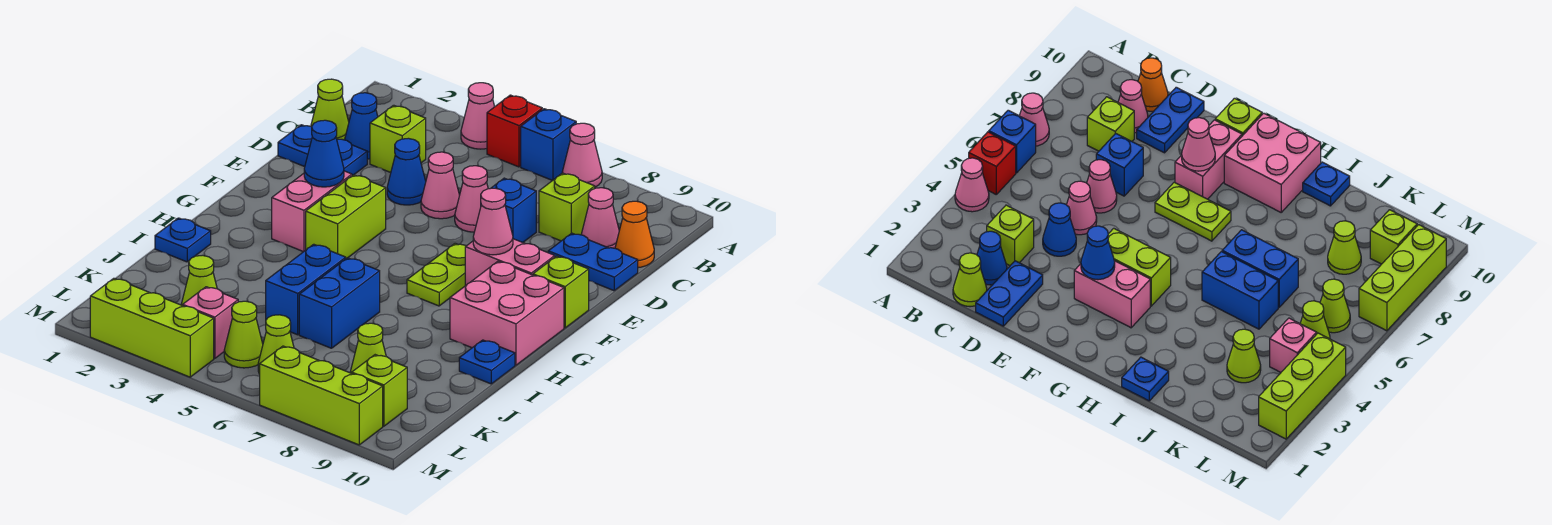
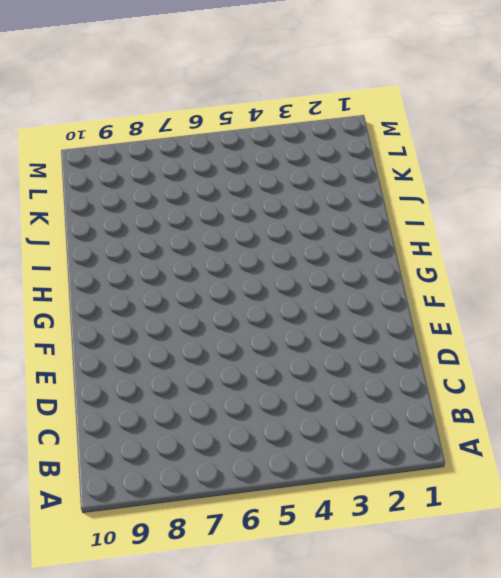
none -> pink 1x1 cone [461,83,495,149]
none -> red 1x1 brick [487,95,542,167]
none -> blue 1x1 brick [521,109,576,181]
none -> pink 1x1 cone [562,123,602,187]

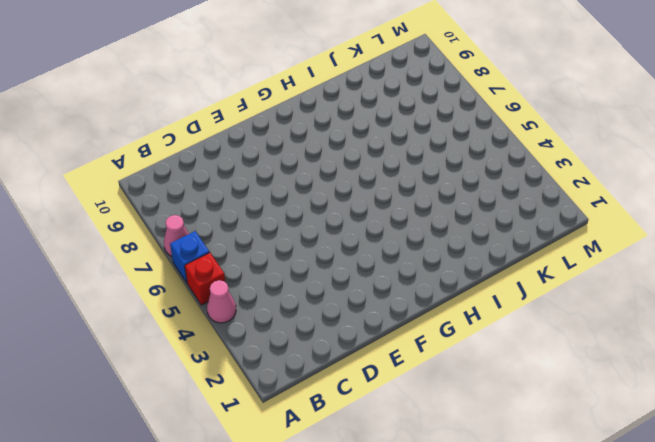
none -> lime 1x1 cone [311,79,349,140]
none -> blue 1x1 cone [345,93,378,159]
none -> lime 1x1 brick [370,105,426,173]
none -> lime 1x1 brick [539,173,595,241]

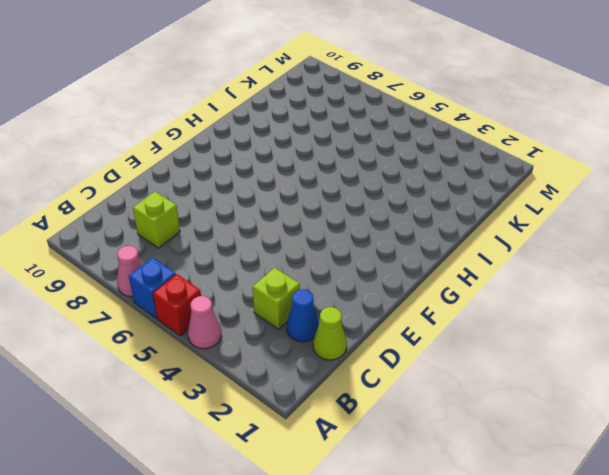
none -> pink 1x1 cone [581,188,619,248]
none -> orange 1x1 cone [615,201,654,268]
none -> blue 1x2 plate [278,125,367,176]
none -> blue 1x1 cone [387,138,426,205]

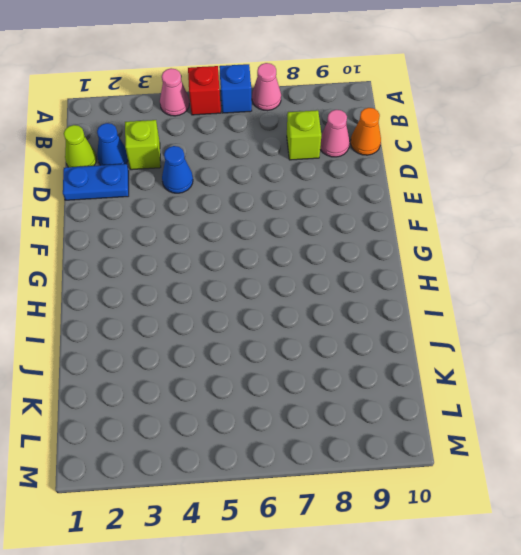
none -> pink 1x1 cone [421,152,460,219]
none -> pink 1x1 cone [455,166,488,232]
none -> blue 1x1 brick [492,178,536,242]
none -> blue 1x2 plate [548,233,638,291]

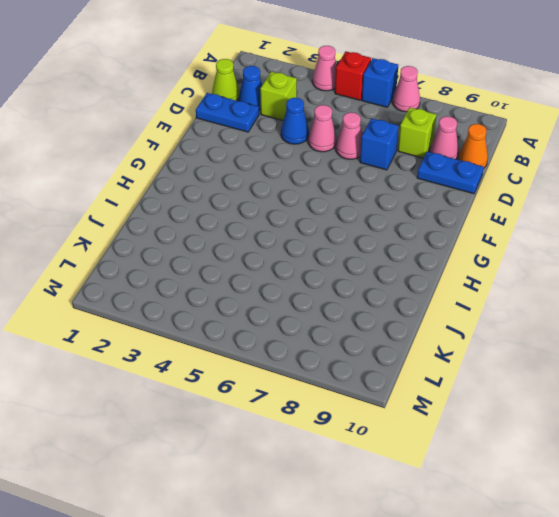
none -> pink 1x2 brick [272,171,352,252]
none -> lime 1x2 brick [306,175,386,258]
none -> lime 1x2 plate [407,243,466,306]
none -> pink 1x2 brick [465,239,555,286]

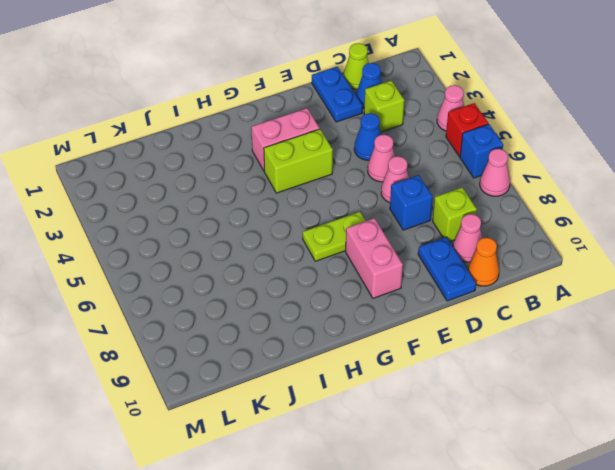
none -> lime 1x1 brick [533,256,589,328]
none -> pink 2x2 brick [450,261,564,365]
none -> blue 1x1 plate [155,218,211,262]
none -> blue 1x2 brick [266,244,346,335]

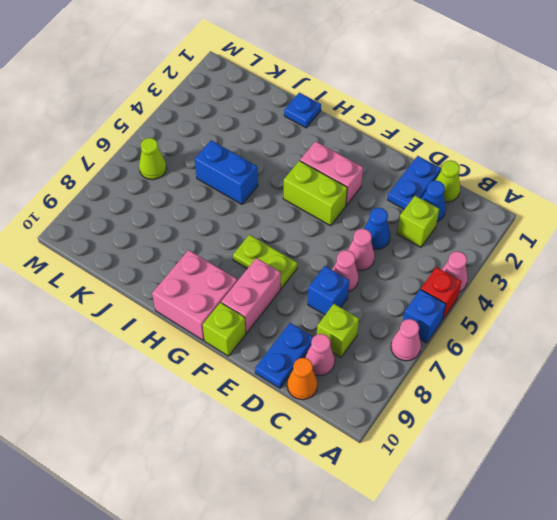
none -> blue 1x2 brick [299,258,380,348]
none -> blue 1x1 plate [459,340,515,384]
none -> lime 1x1 cone [181,255,217,306]
none -> lime 1x1 cone [350,323,386,373]

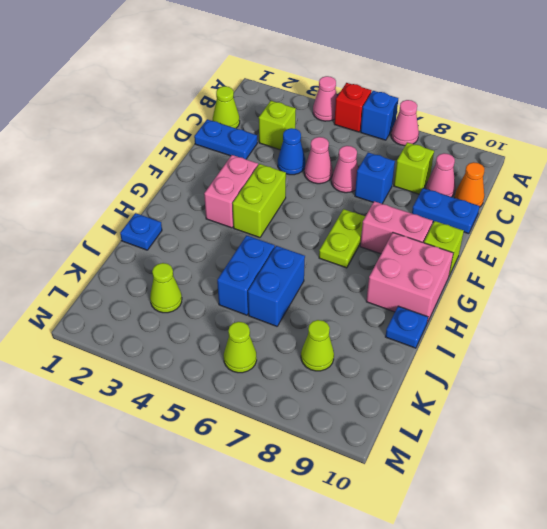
none -> blue 1x1 cone [345,93,378,159]
none -> pink 1x1 brick [183,287,238,359]
none -> lime 1x1 cone [224,301,263,368]
none -> lime 1x1 brick [352,355,407,426]

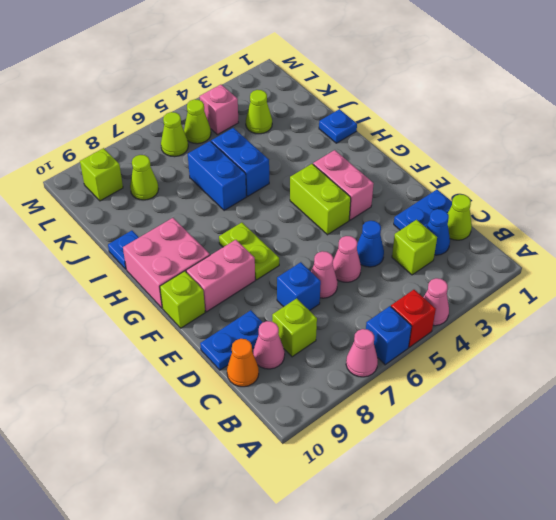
none -> lime 1x3 brick [90,278,214,377]
none -> lime 1x3 brick [260,346,383,445]
none -> blue 1x1 cone [304,120,344,187]
none -> pink 1x1 cone [473,188,513,255]

